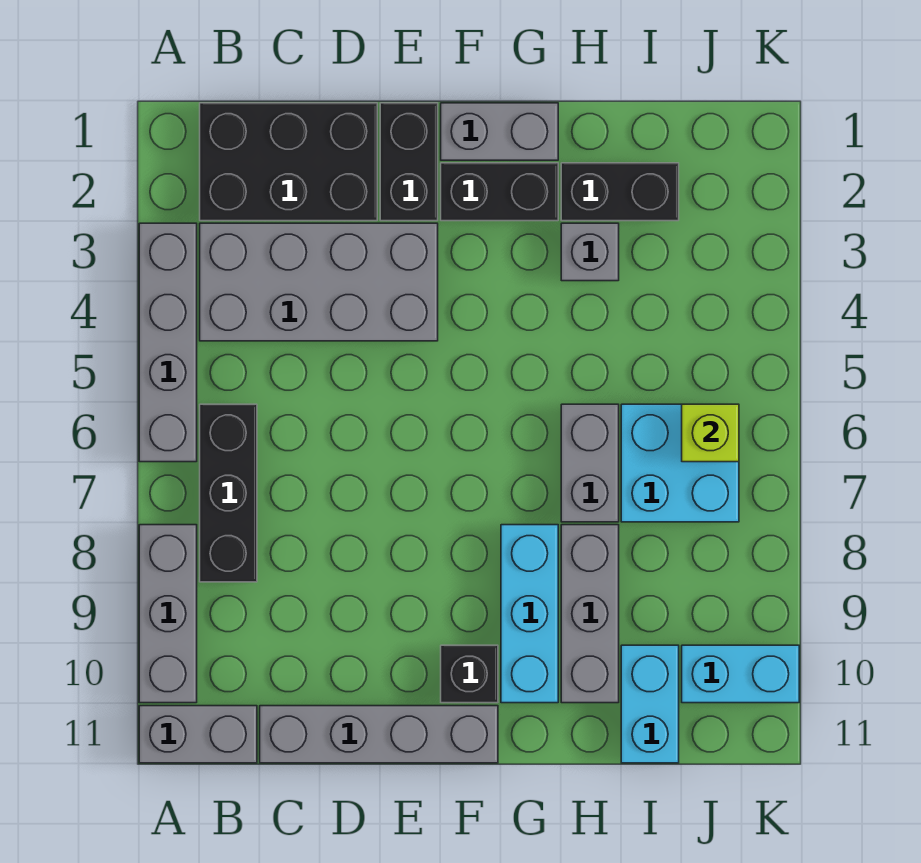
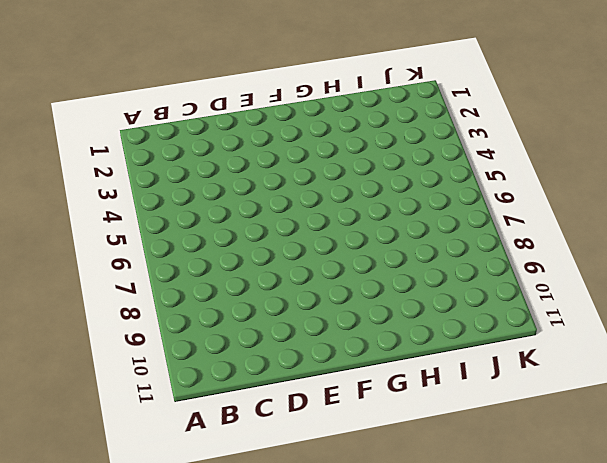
none -> grey 1x4 brick [139,223,197,462]
none -> grey 1x3 brick [139,525,197,703]
none -> grey 1x2 brick [139,706,257,763]

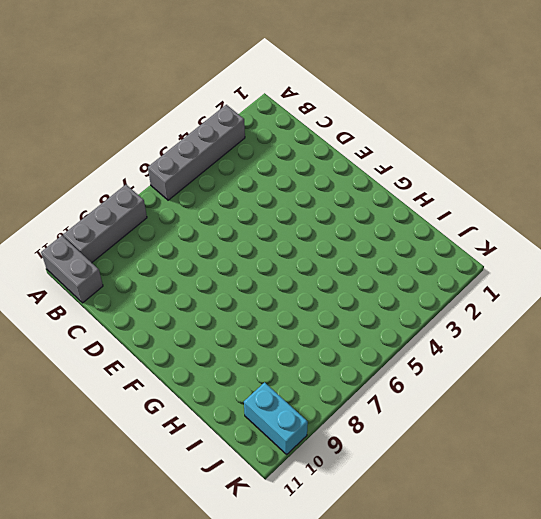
none -> black 2x3 brick [200,103,377,221]
none -> grey 2x4 brick [200,223,438,341]
none -> black 1x3 brick [200,404,257,582]

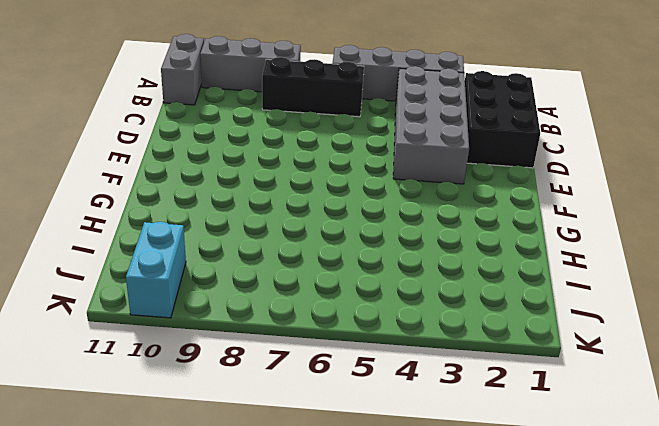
none -> grey 1x4 brick [260,706,498,763]
none -> black 1x2 brick [380,103,438,221]
none -> grey 1x2 brick [441,103,558,160]

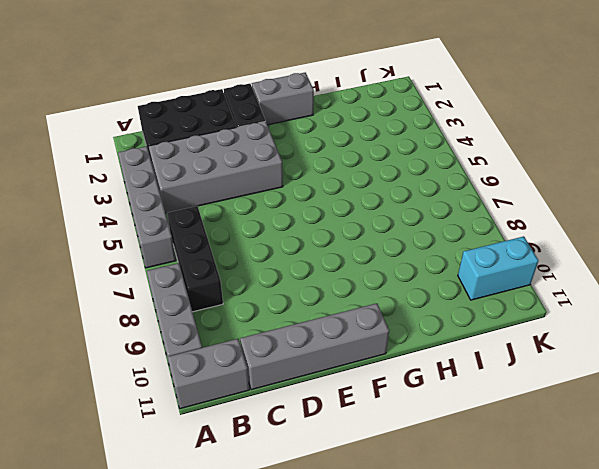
none -> black 1x2 brick [441,163,558,221]
none -> black 1x1 brick [441,645,498,703]
none -> cyan 1x3 brick [501,525,558,703]

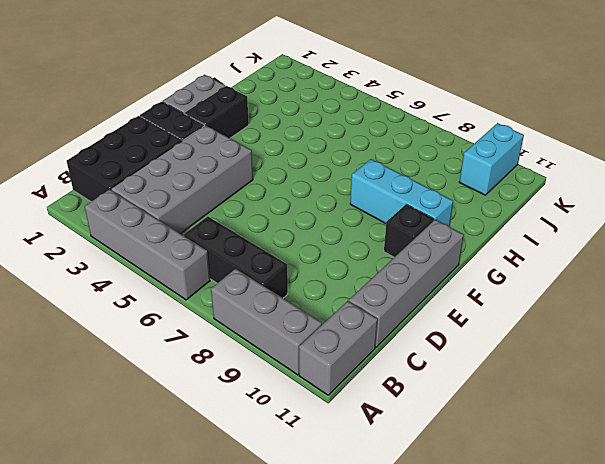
none -> black 1x2 brick [561,163,679,221]
none -> grey 1x1 brick [561,223,619,281]
none -> grey 1x2 brick [561,404,619,522]

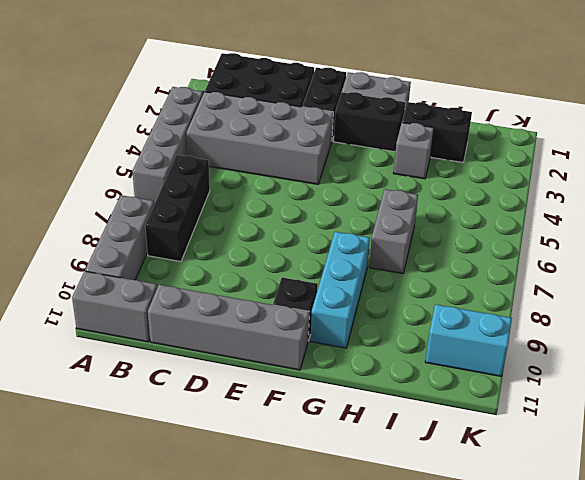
none -> grey 1x3 brick [561,525,619,703]
none -> cyan 2x2 brick [621,404,739,522]
none -> cyan 1x2 brick [621,645,679,763]

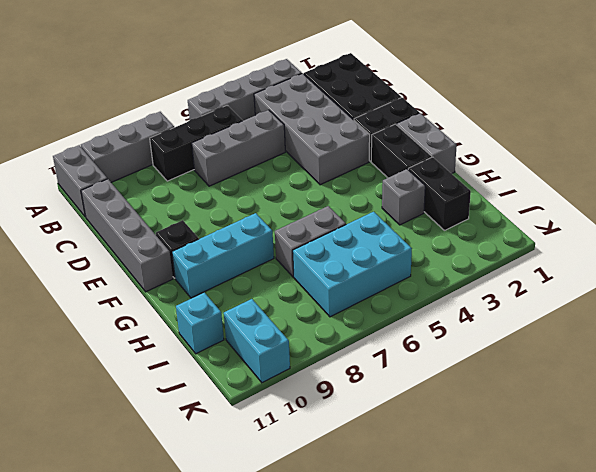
grey 1x3 brick [192,110,285,186] -> grey 1x3 brick moved to [561,525,619,703]
cyan 2x3 brick [293,212,412,317] -> cyan 2x2 brick [621,404,739,522]
cyan 1x1 brick [176,292,224,354] -> cyan 1x2 brick [621,645,679,763]
none -> lime 1x1 brick [682,404,739,462]

